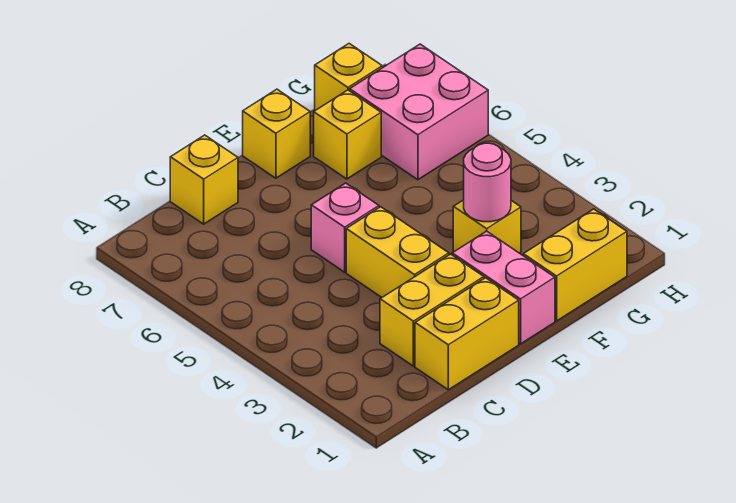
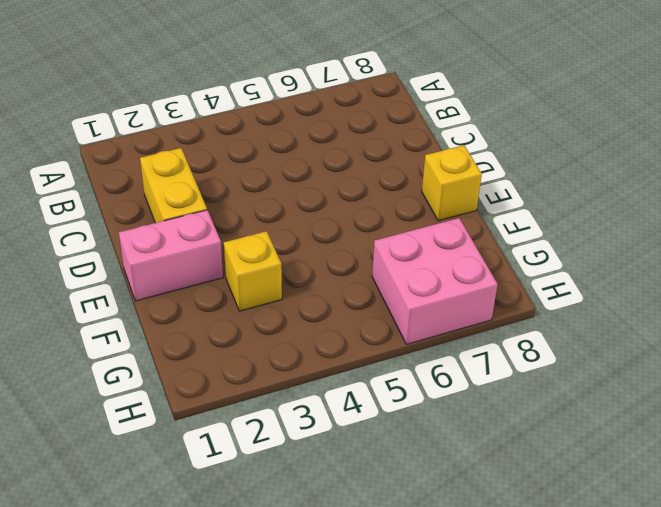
none -> yellow 1x2 brick [415,278,519,390]
none -> yellow 1x1 brick [170,135,238,224]
none -> yellow 1x2 brick [346,207,449,297]

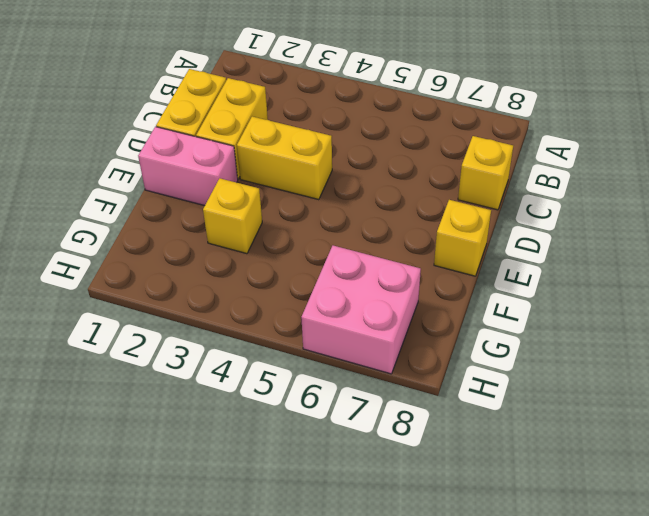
none -> pink 1x1 brick [311,183,379,272]
none -> yellow 1x2 brick [523,209,627,321]
none -> yellow 1x1 brick [314,90,381,179]

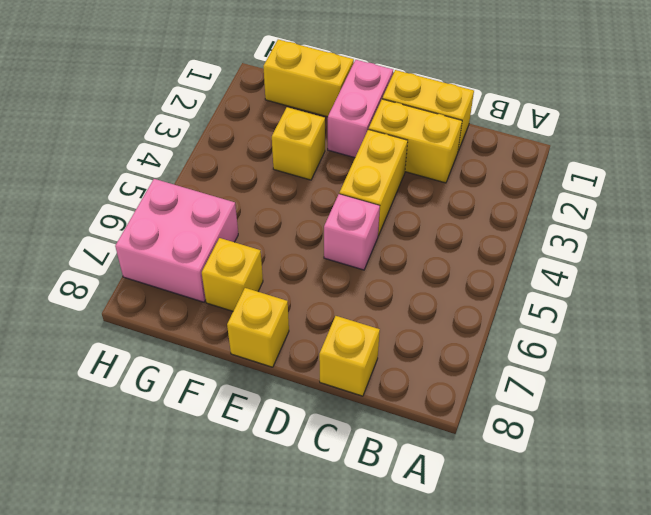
none -> yellow 1x1 brick [315,44,382,110]
none -> pink 1x1 round brick [464,143,511,222]

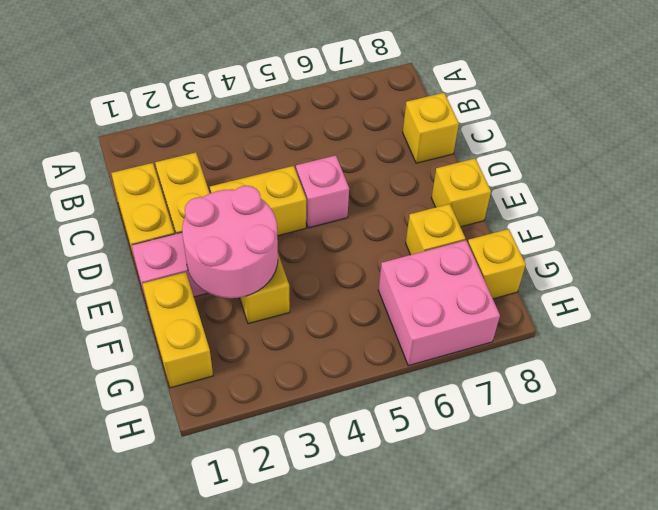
pink 2x2 round brick [182,186,278,298] -> pink 1x1 round brick [464,143,511,222]

